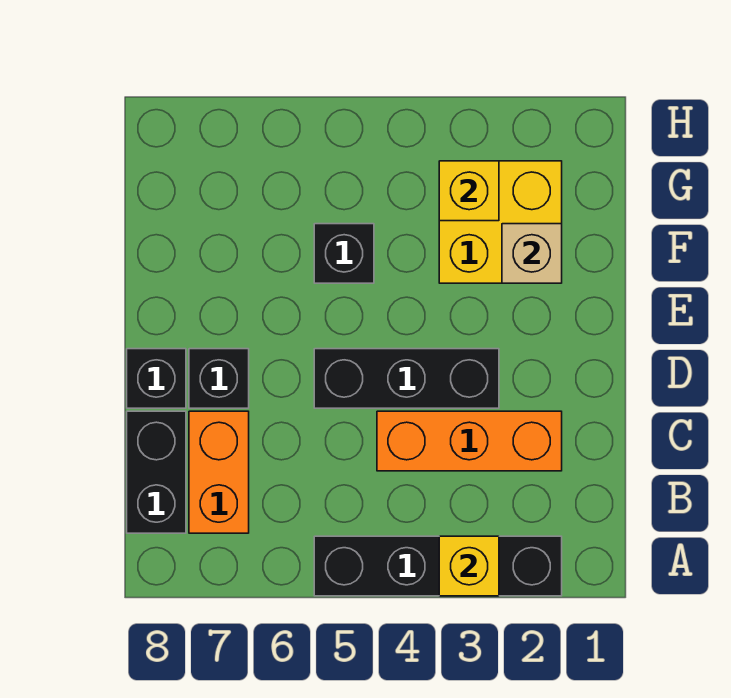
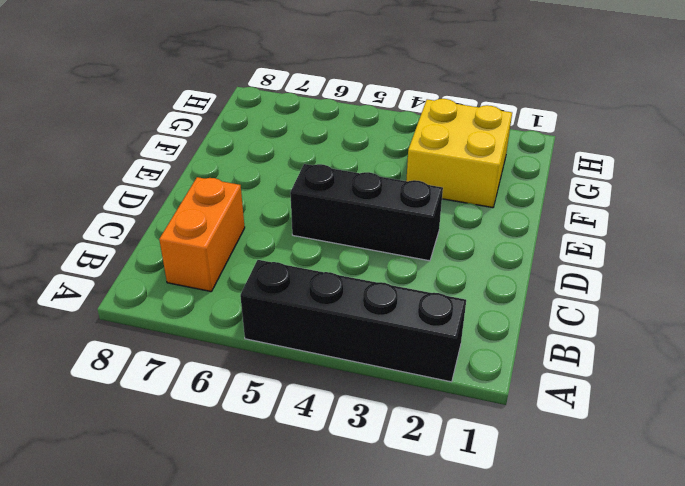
none -> black 1x2 brick [127,411,186,533]
none -> orange 1x3 brick [377,411,562,471]
none -> black 1x1 brick [189,349,249,408]

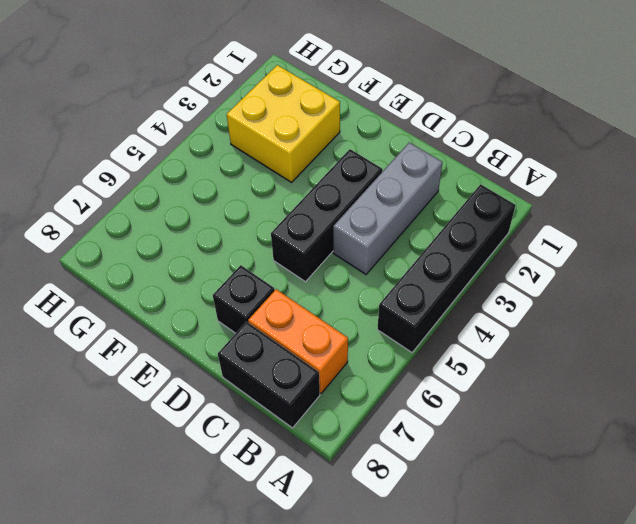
grey 1x3 brick [333,142,443,274] -> orange 1x3 brick [377,411,562,471]
none -> black 1x1 brick [127,349,186,408]
none -> black 1x1 brick [314,224,374,283]
none -> yellow 1x1 brick [439,536,499,596]

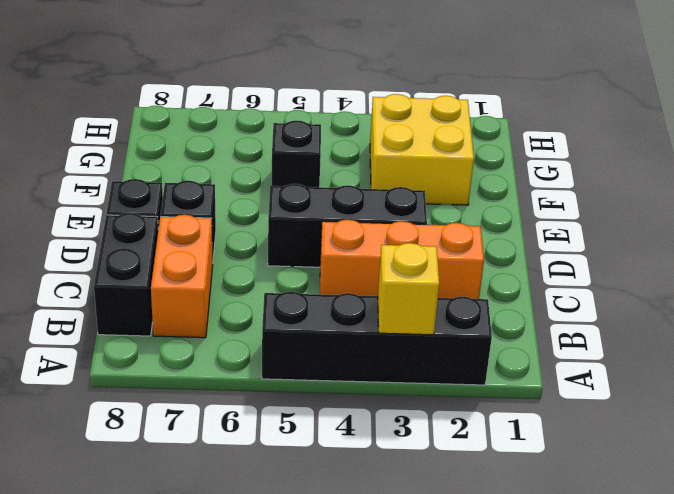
none -> tan 1x1 brick [502,224,562,283]
none -> yellow 1x1 brick [439,161,499,221]

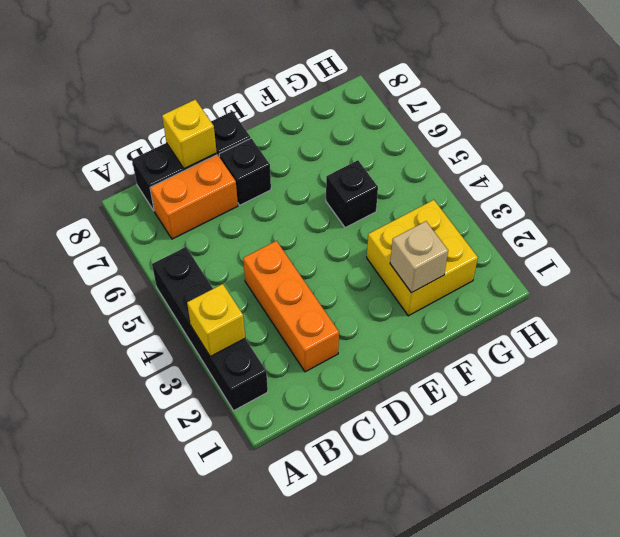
yellow 1x1 brick [162,100,217,169] -> yellow 1x1 brick moved to [439,161,499,221]
none -> black 1x3 brick [314,349,499,408]

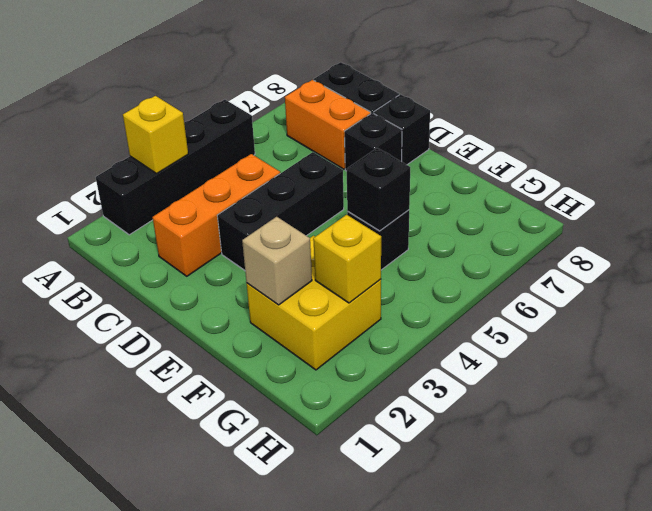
black 1x1 brick [347,148,410,231] -> none

